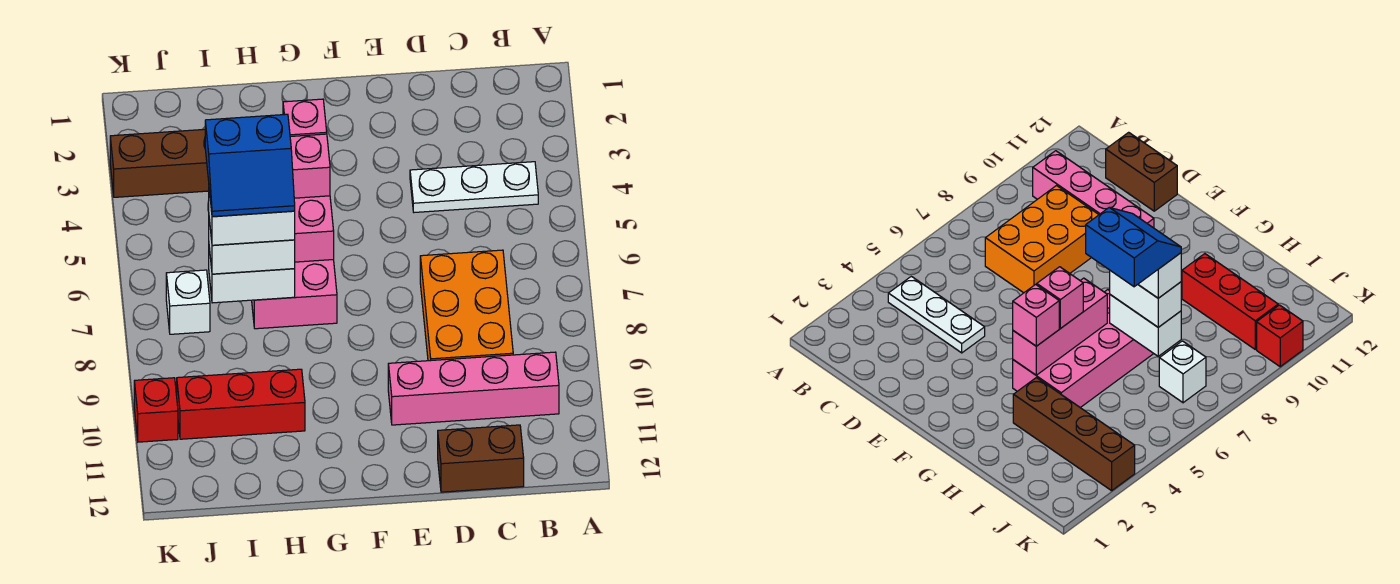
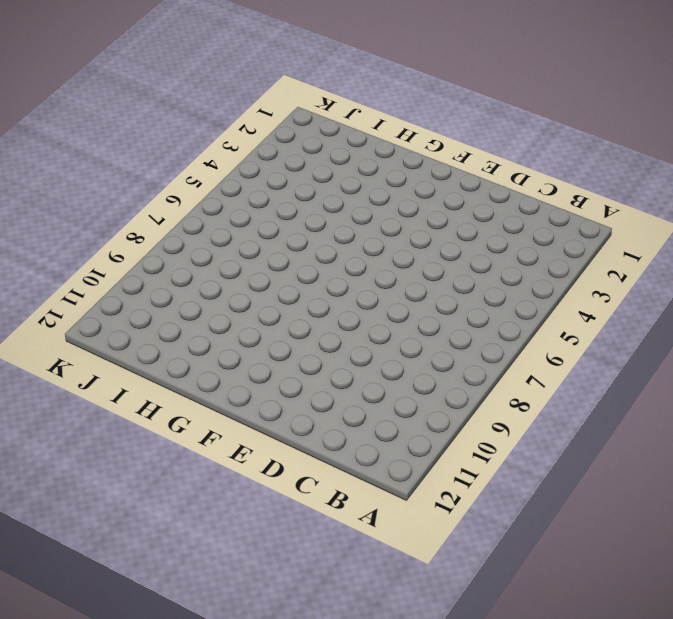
none -> white 1x3 plate [410,162,538,212]
none -> pink 1x4 brick [388,352,559,425]
none -> orange 2x3 brick [420,250,513,361]

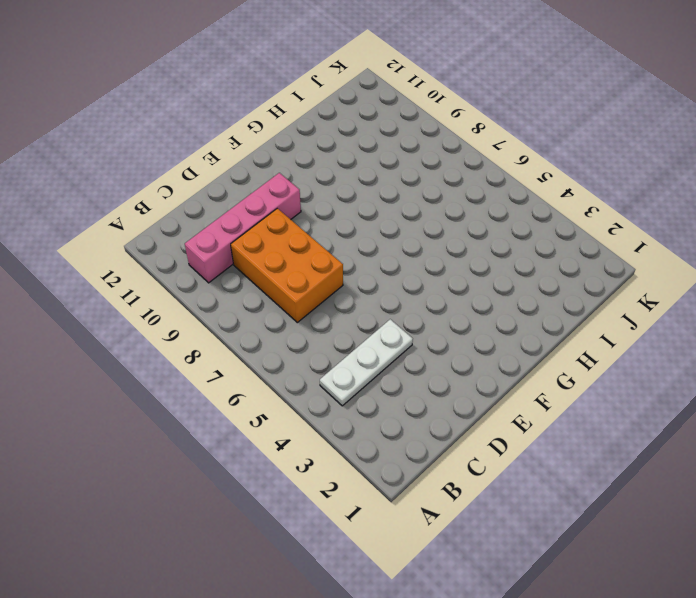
none -> brown 1x2 brick [438,425,524,492]
none -> pink 2x4 brick [252,260,337,329]
none -> brown 1x4 brick [110,129,209,197]

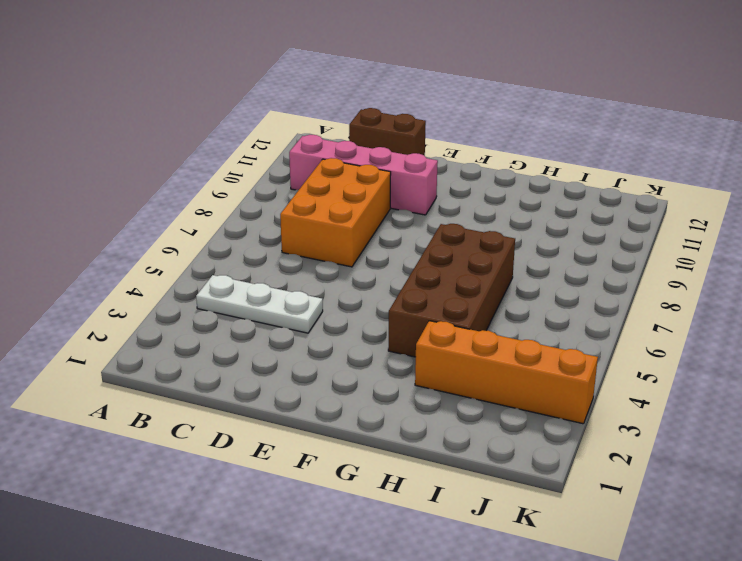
brown 2x4 brick [388,224,515,357] -> pink 2x4 brick [252,260,337,329]
orange 1x4 brick [415,321,598,424] -> brown 1x4 brick [110,129,209,197]
none -> red 1x3 brick [177,369,305,439]
none -> white 1x1 brick [166,270,210,334]
none -> red 1x1 brick [134,378,178,442]

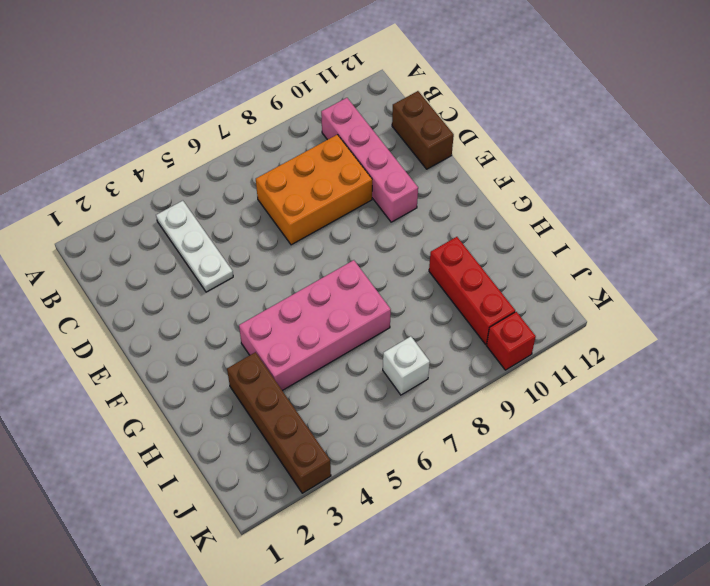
none -> pink 1x3 brick [294,196,334,262]
none -> white 1x2 brick [209,248,295,303]
none -> pink 1x1 brick [283,99,327,137]

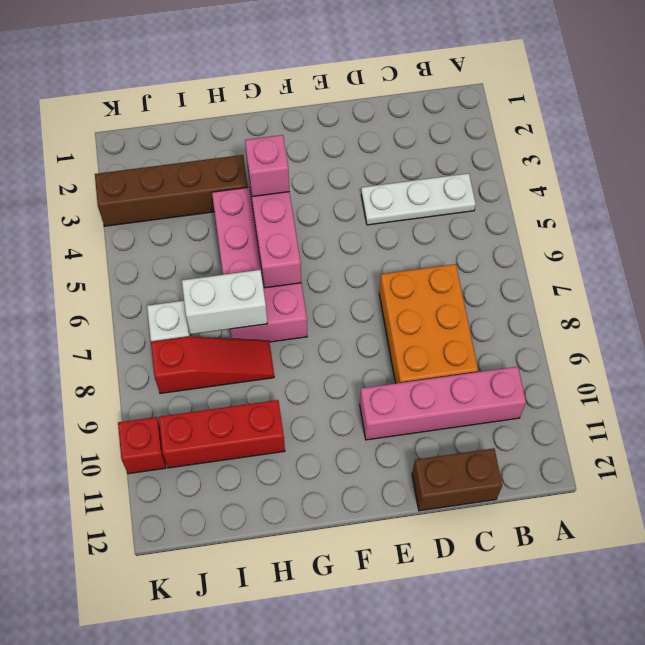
red 1x3 slope [151,337,274,394] -> none
none -> pink 1x1 brick [290,134,330,198]
none -> white 1x2 brick [209,220,295,274]
none -> white 1x2 brick [209,191,295,245]

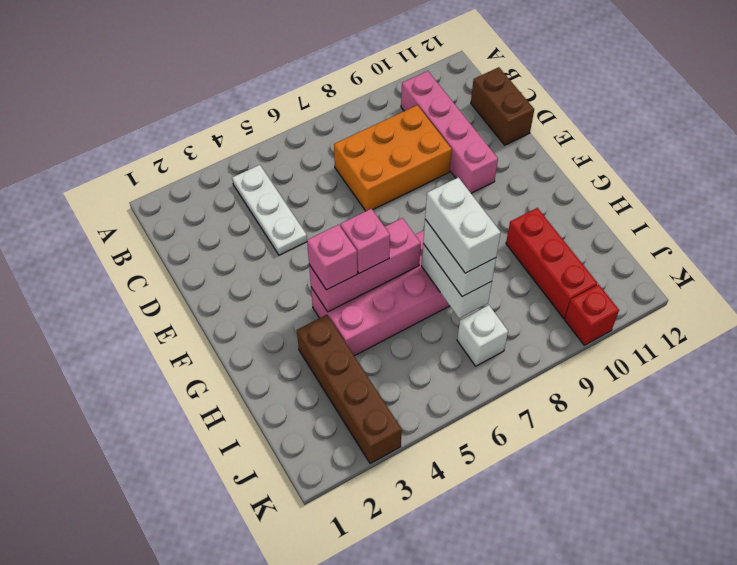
none -> blue 2x2 slope [205,114,295,217]

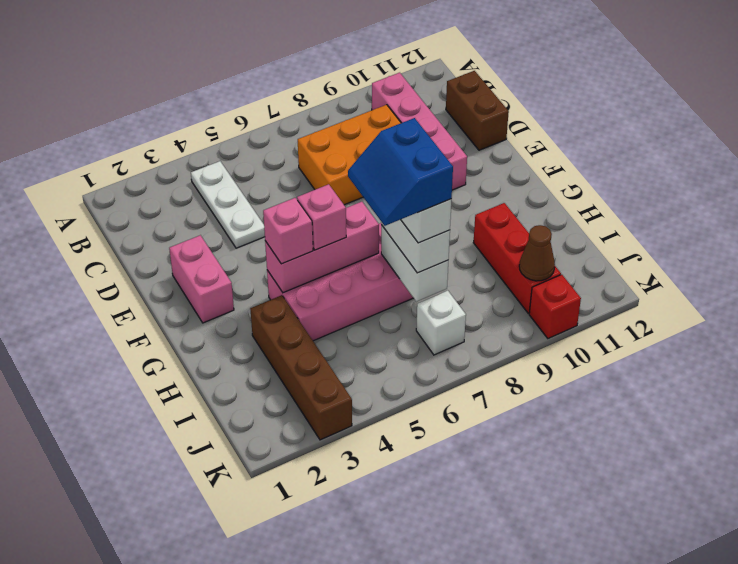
pink 1x2 brick [169,235,234,323] -> none
blue 2x2 slope [348,118,453,226] -> blue 2x2 slope turned to [205,114,295,217]
brown 1x1 cone [519,225,555,281] -> none

